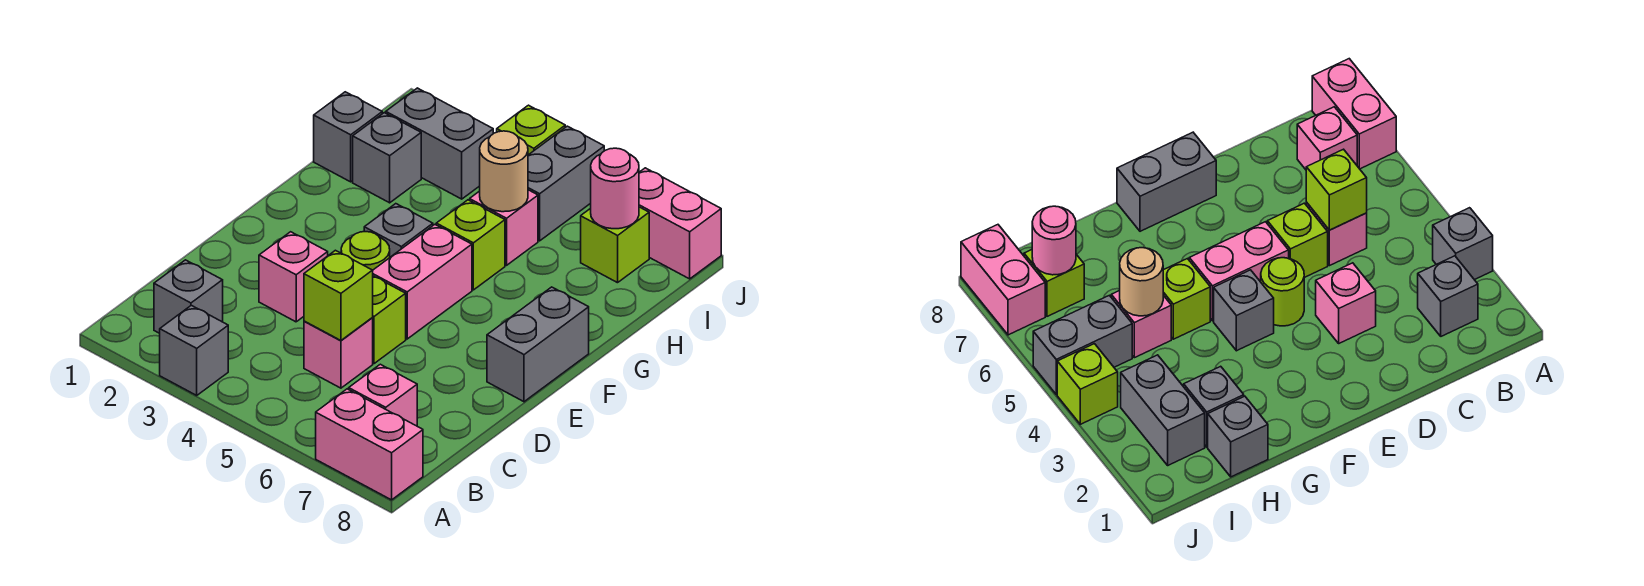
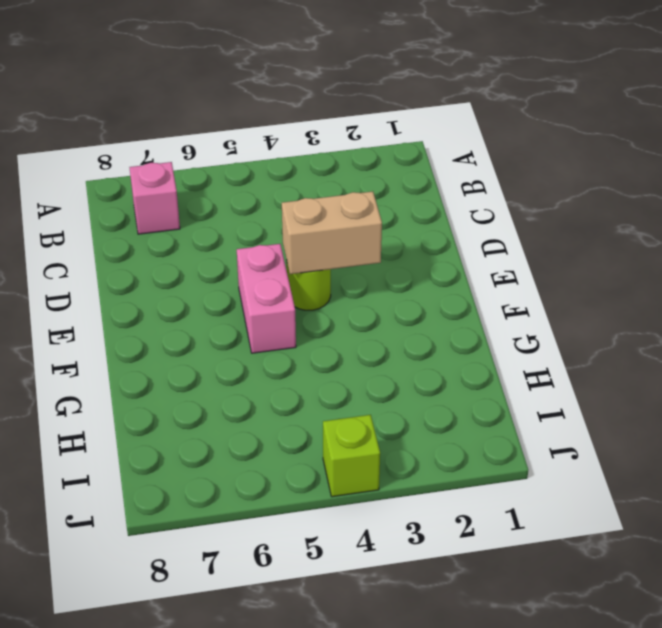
tan 1x2 brick [282,191,382,274] -> none
none -> grey 1x1 brick [160,305,228,395]
none -> pink 1x2 brick [316,389,423,500]
none -> grey 1x1 brick [154,260,223,333]

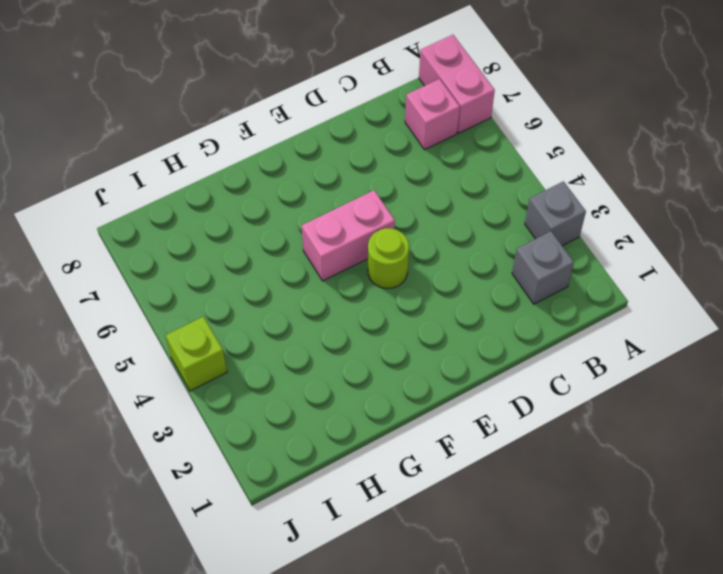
none -> pink 1x1 brick [304,318,373,388]
none -> pink 1x1 brick [259,232,328,322]
none -> lime 1x1 brick [372,276,406,364]

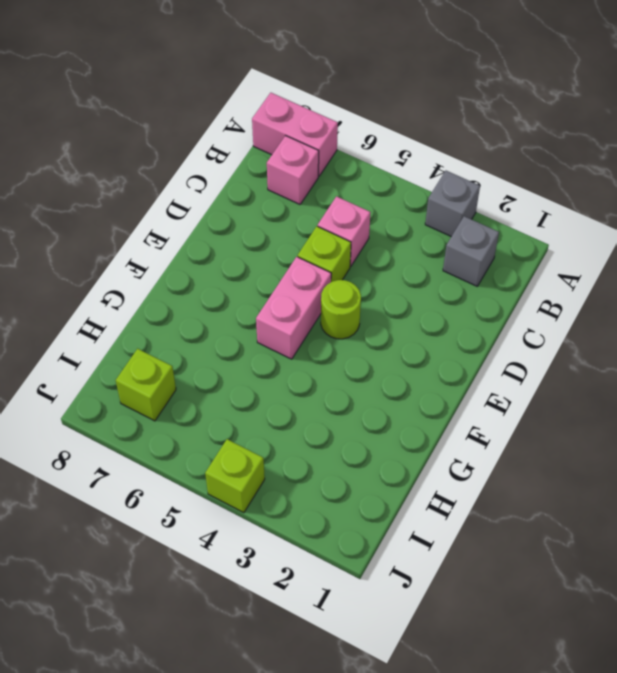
none -> pink 1x1 brick [259,232,328,322]
none -> grey 1x2 brick [487,287,589,402]
none -> grey 1x1 brick [364,204,433,257]

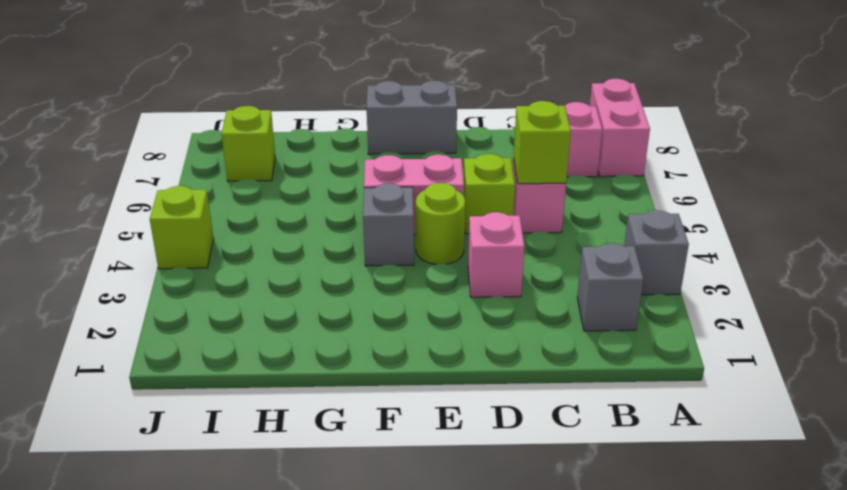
none -> lime 1x1 brick [436,200,505,290]
none -> grey 1x1 brick [314,92,382,182]
none -> grey 1x1 brick [353,113,421,203]

